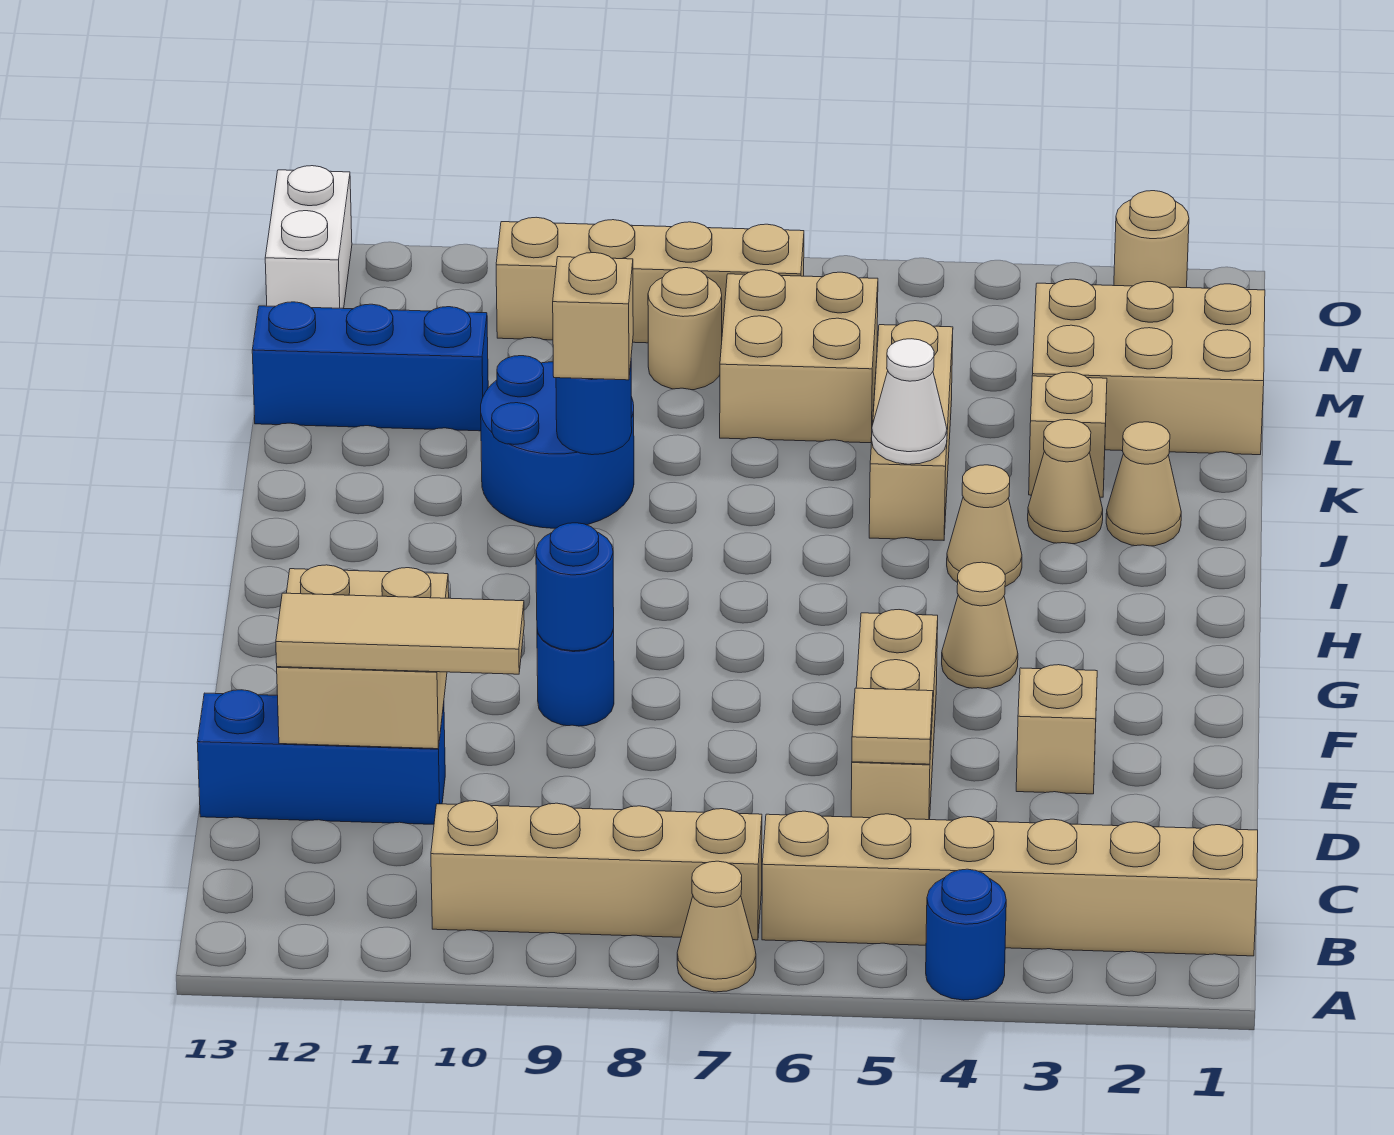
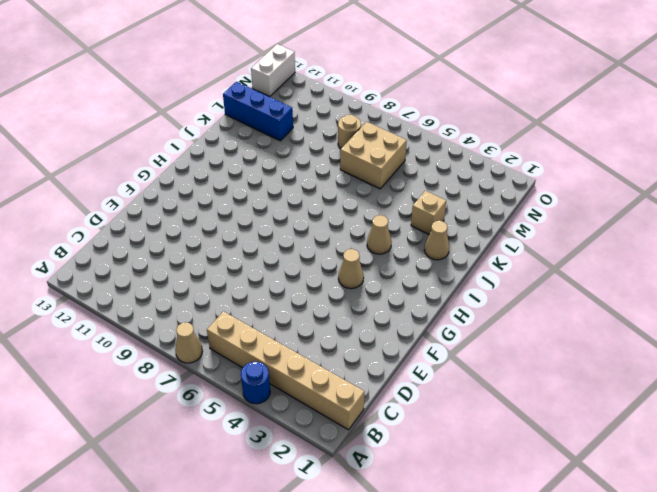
none -> tan 1x4 brick [431,801,762,940]
none -> tan 1x3 brick [851,610,938,820]
none -> blue 1x3 brick [197,690,445,824]

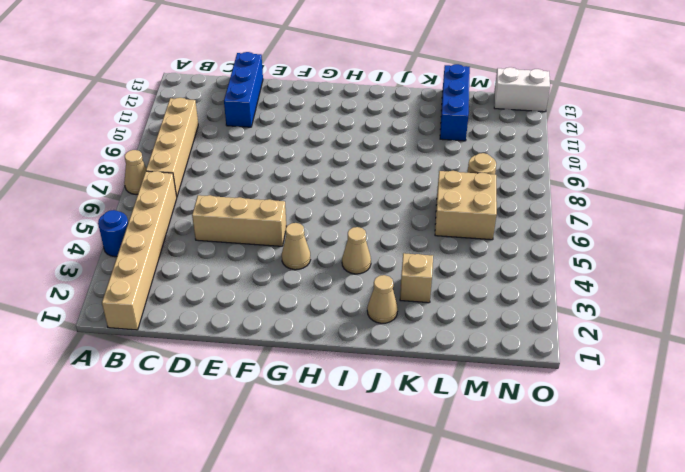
none -> tan 1x1 brick [1016,665,1097,794]
none -> blue 1x1 round brick [537,630,614,726]
none -> tan 1x1 cone [1028,420,1103,544]

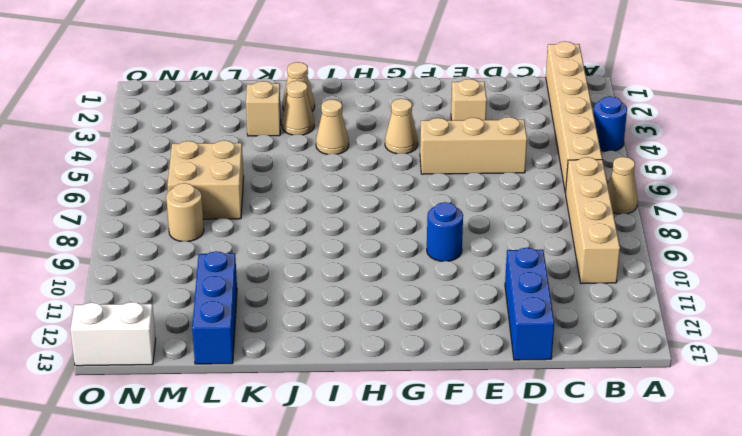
none -> tan 1x3 brick [869,321,953,540]
none -> blue 2x2 round brick [481,356,634,528]
none -> tan 2x3 brick [1032,279,1265,455]

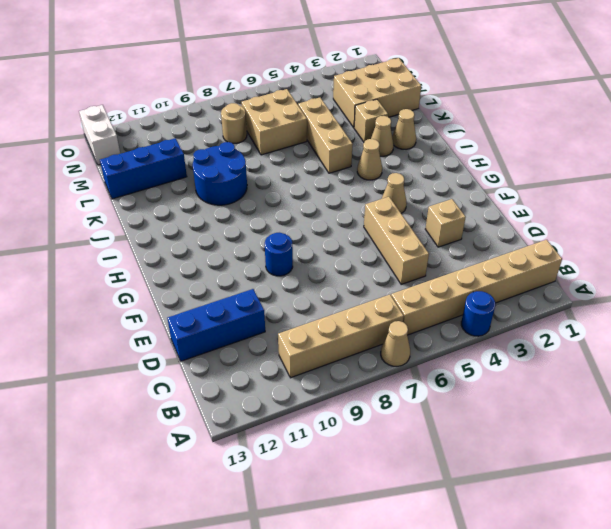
none -> tan 1x4 brick [496,217,804,343]
none -> tan 1x1 round brick [1114,191,1189,288]
none -> tan 1x1 tile [852,688,933,764]

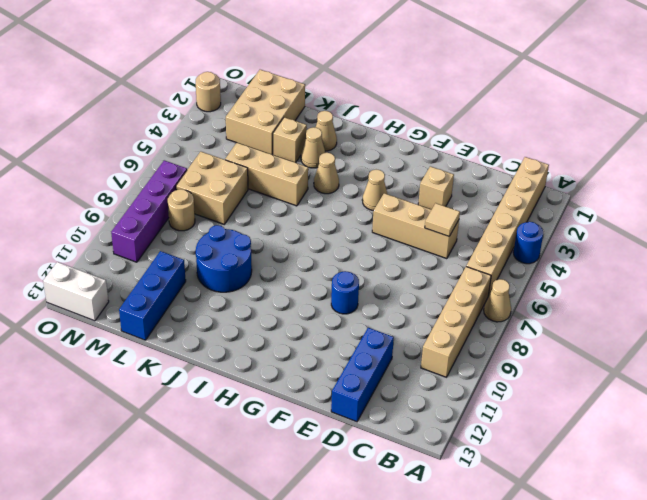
purple 1x4 brick [111,160,187,262] -> tan 1x4 brick [496,217,804,343]
none -> tan 2x2 brick [277,565,449,749]
none -> blue 1x1 round brick [536,523,614,651]
none -> white 1x1 cone [872,339,947,464]

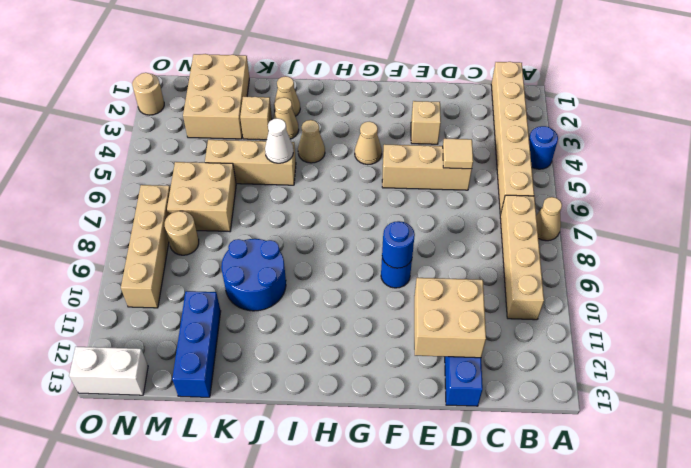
none -> blue 1x1 round brick [556,364,632,455]
none -> tan 1x3 tile [276,593,524,674]
none -> tan 1x1 brick [553,253,633,380]

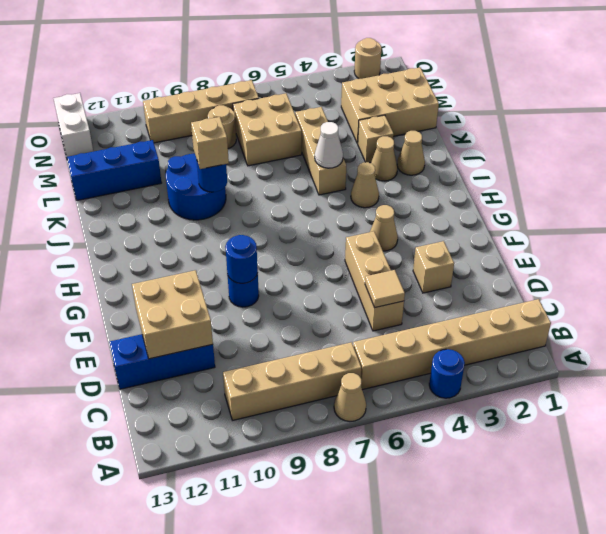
none -> tan 1x3 tile [276,593,524,674]

